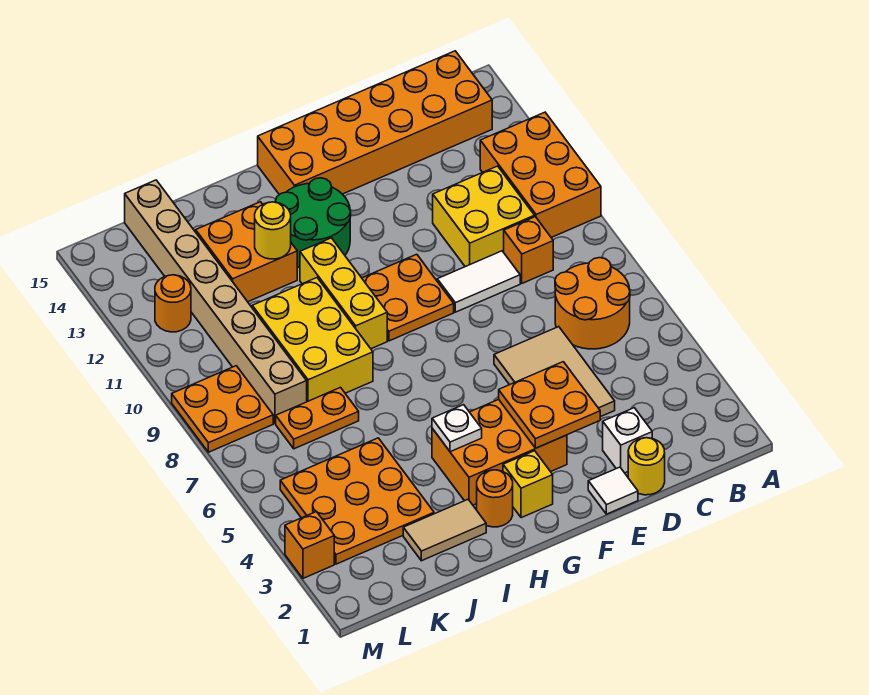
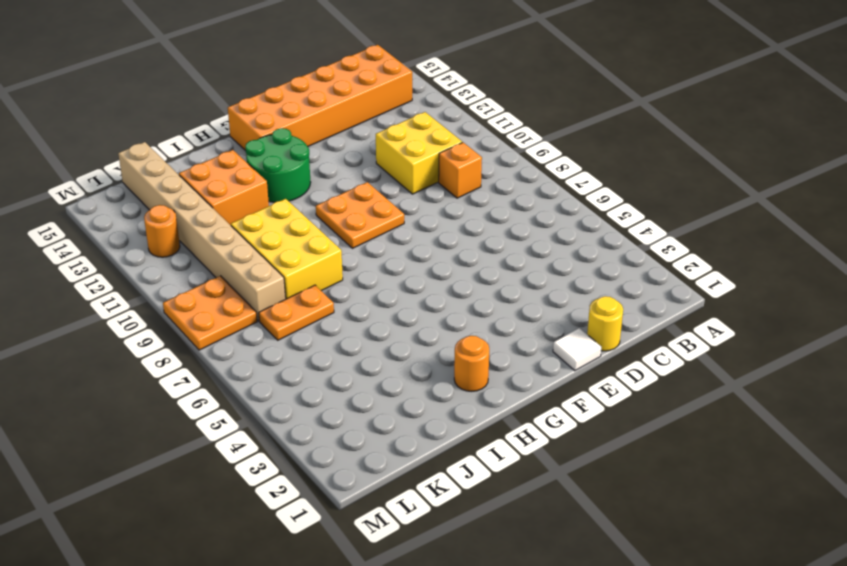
none -> orange 2x3 brick [480,112,601,237]
none -> orange 2x2 round brick [555,258,630,349]
none -> white 1x1 brick [603,408,652,473]

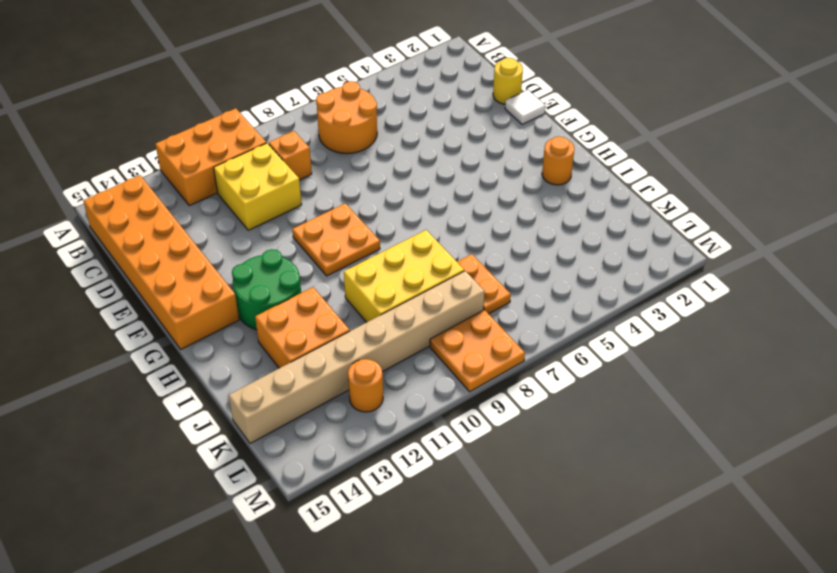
none -> white 1x1 brick [603,408,652,473]
none -> tan 2x3 tile [494,327,615,417]
none -> white 1x2 tile [437,251,520,312]

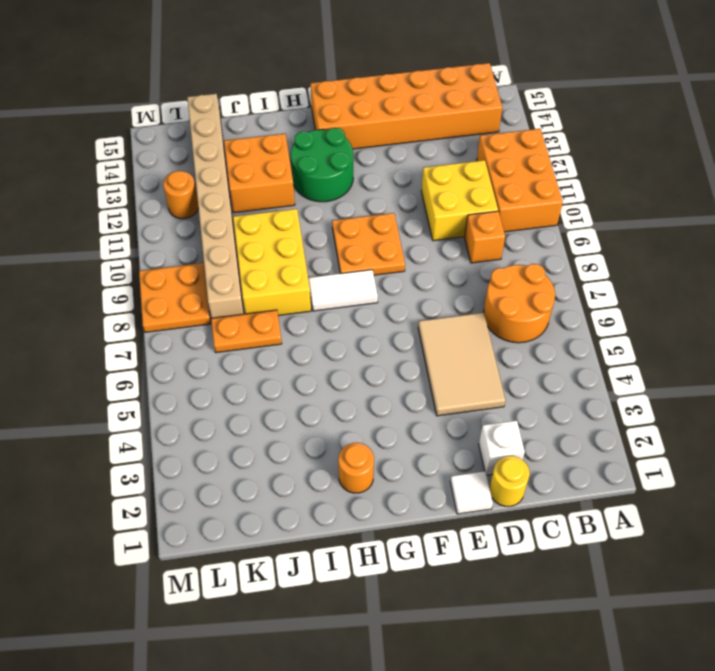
white 1x2 tile [308,270,378,311] -> white 1x2 tile moved to [437,251,520,312]
none -> orange 2x3 brick [432,399,567,505]
none -> yellow 1x1 brick [503,451,553,518]
none -> yellow 1x3 brick [300,238,387,349]

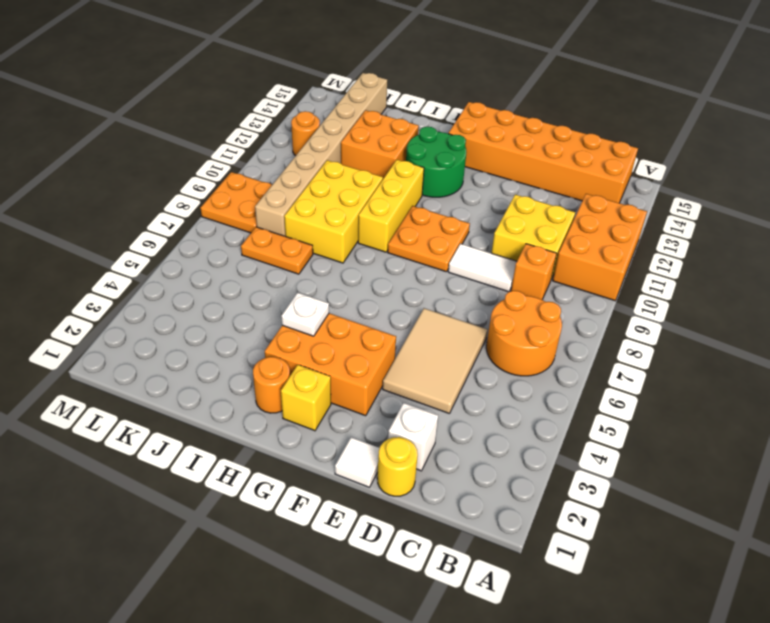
none -> tan 1x2 tile [403,500,486,561]
none -> orange 3x3 plate [280,438,434,564]
none -> orange 1x1 brick [285,512,334,578]

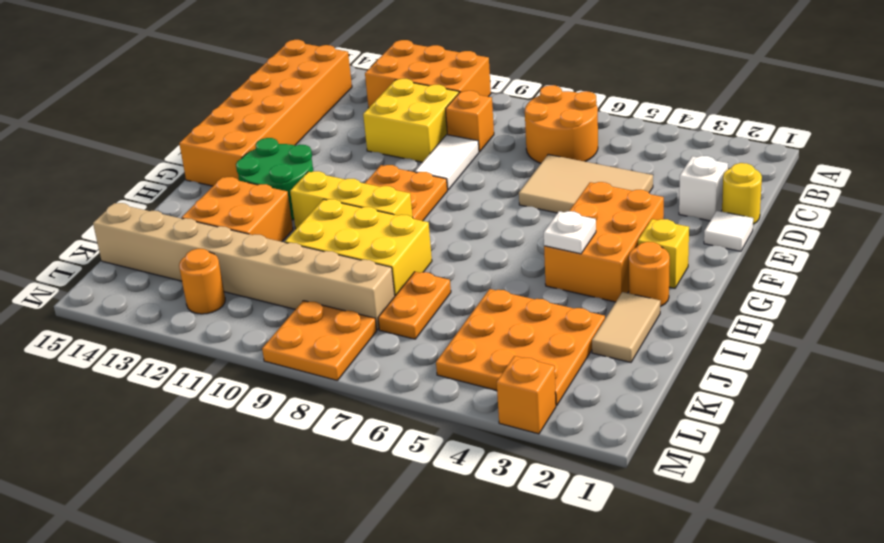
none -> orange 2x2 plate [499,362,600,448]
none -> yellow 1x1 round brick [255,202,291,259]

